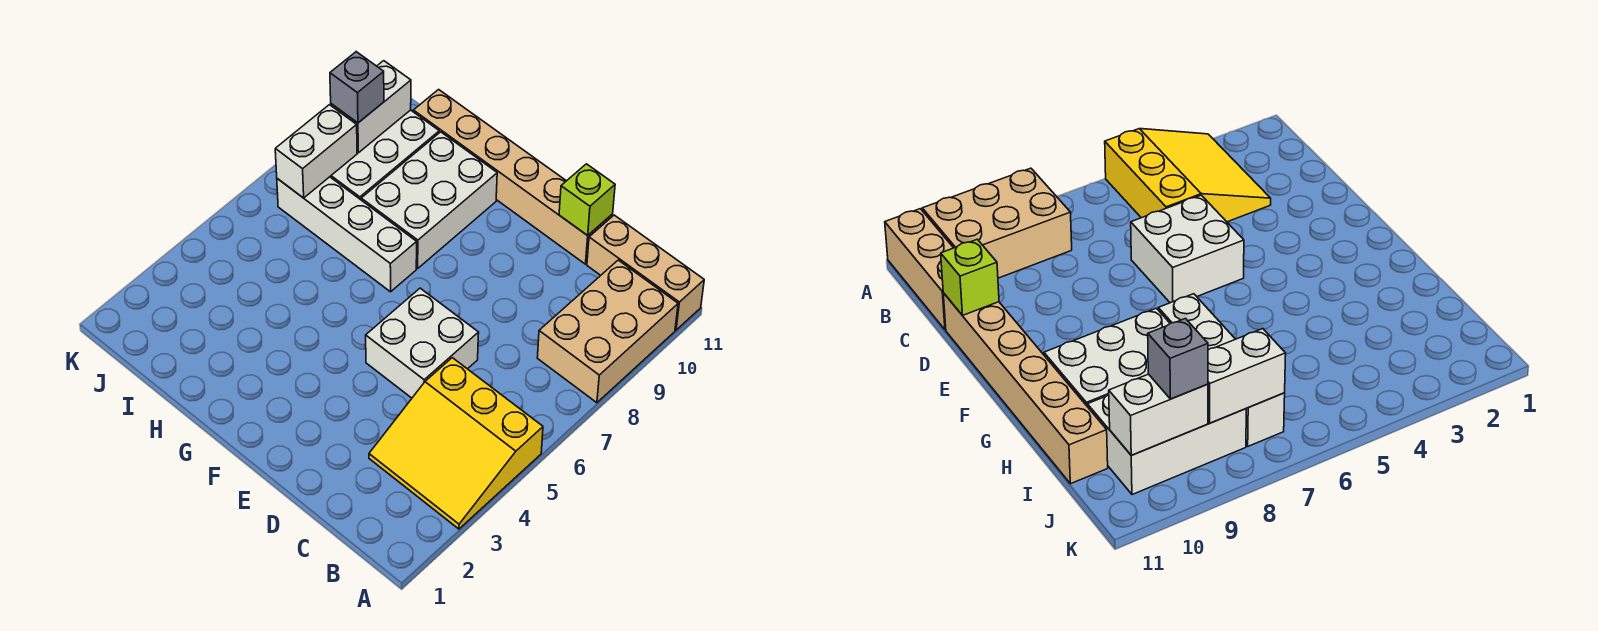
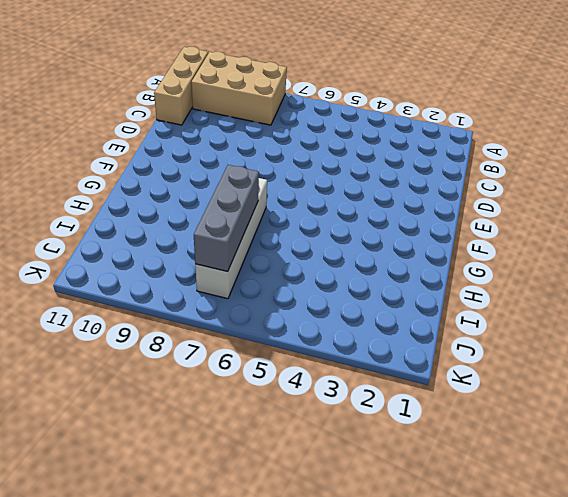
grey 1x3 brick [194,165,259,272] -> white 1x2 brick [275,105,357,198]
none -> yellow 3x3 slope [369,358,543,529]
none -> white 2x2 brick [366,288,479,398]
none -> tan 1x6 brick [413,90,613,264]

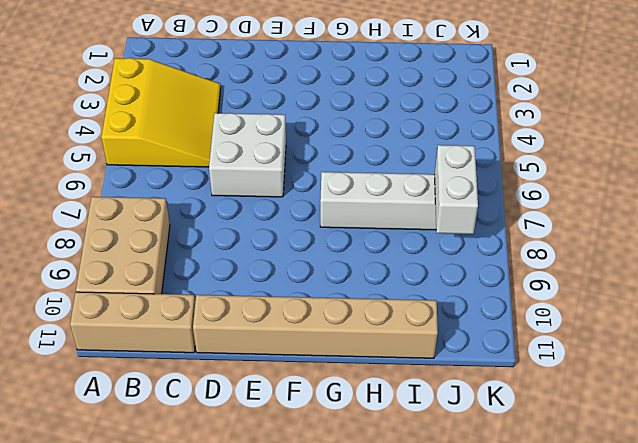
yellow 3x3 slope [102,58,221,167] -> yellow 3x3 slope turned to [369,358,543,529]
none -> white 2x3 brick [361,132,497,268]
none -> white 2x3 brick [330,110,439,200]
none -> lime 1x1 brick [559,164,615,235]

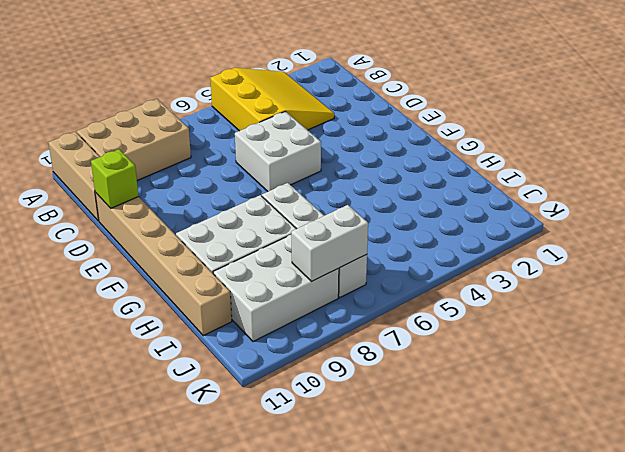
none -> white 1x2 brick [331,61,411,153]
none -> grey 1x1 brick [330,52,384,123]

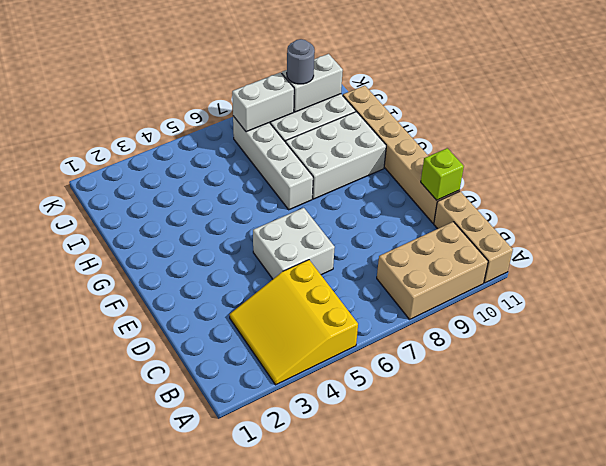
grey 1x1 round brick [287,39,315,84] -> grey 1x1 brick [330,52,384,123]

